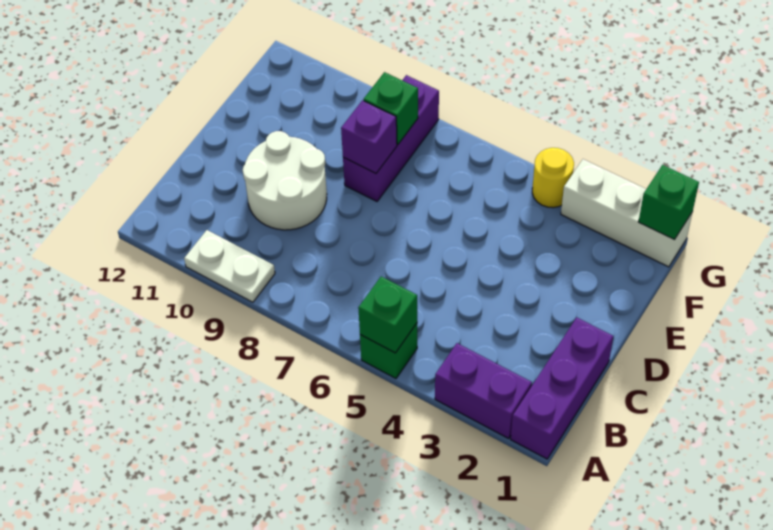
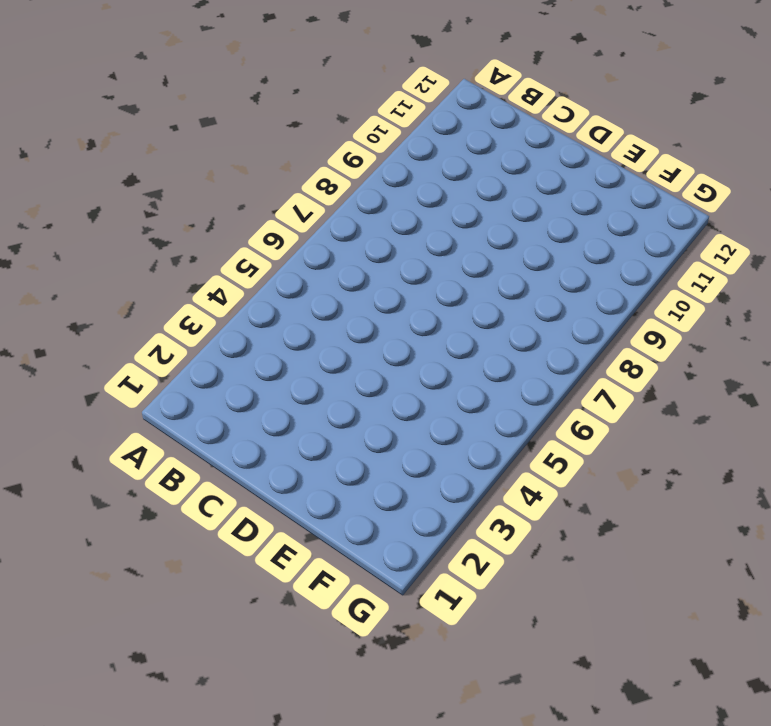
none -> purple 1x3 brick [511,317,613,459]
none -> purple 1x2 brick [435,343,532,438]
none -> green 1x1 brick [360,323,417,378]

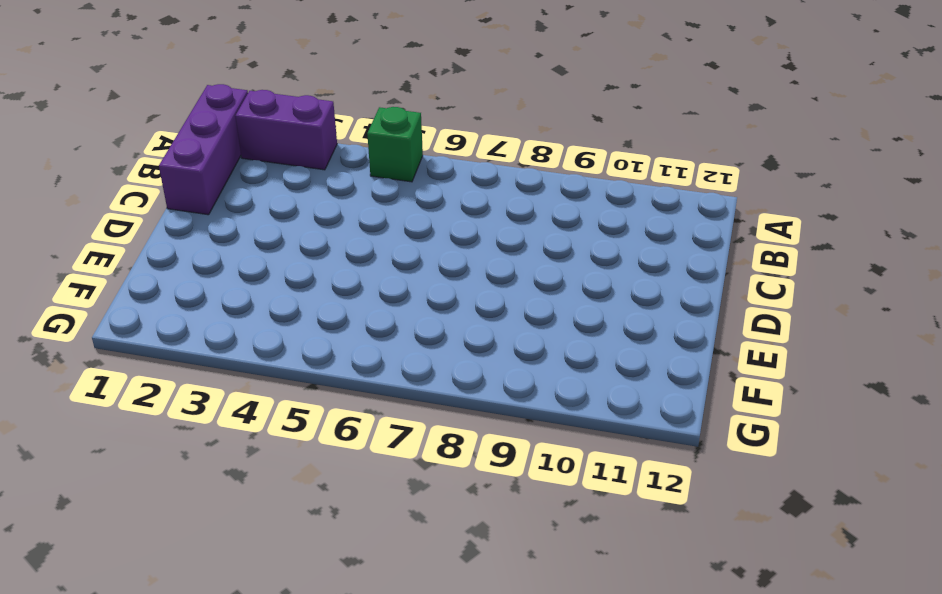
none -> white 1x2 plate [184,230,275,302]
none -> white 2x2 round brick [243,131,327,230]
none -> purple 1x3 brick [343,75,439,201]

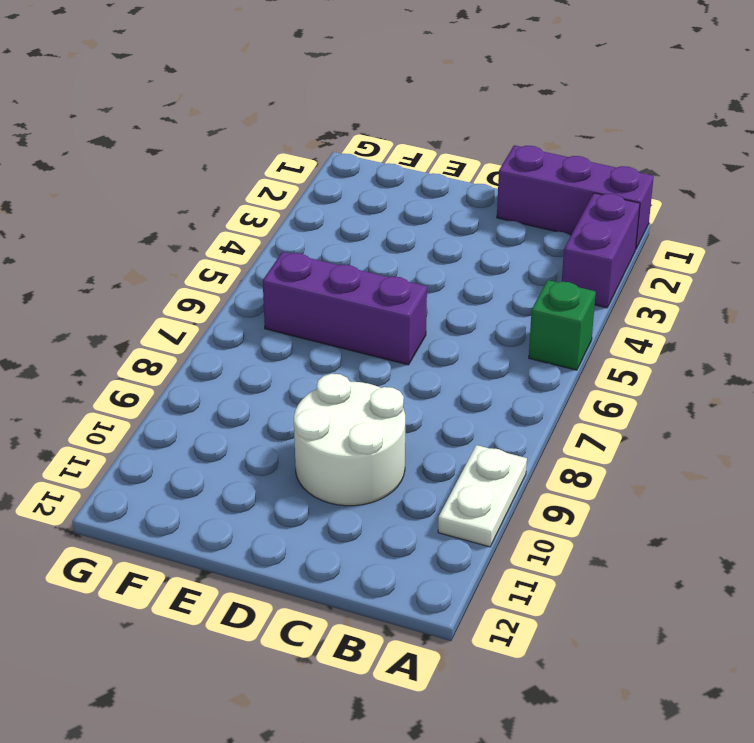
purple 1x3 brick [263,252,427,365] -> purple 1x3 brick moved to [343,75,439,201]
none -> white 1x3 brick [561,159,692,267]
none -> yellow 1x1 round brick [532,148,574,208]
none -> green 1x1 brick [358,277,417,353]

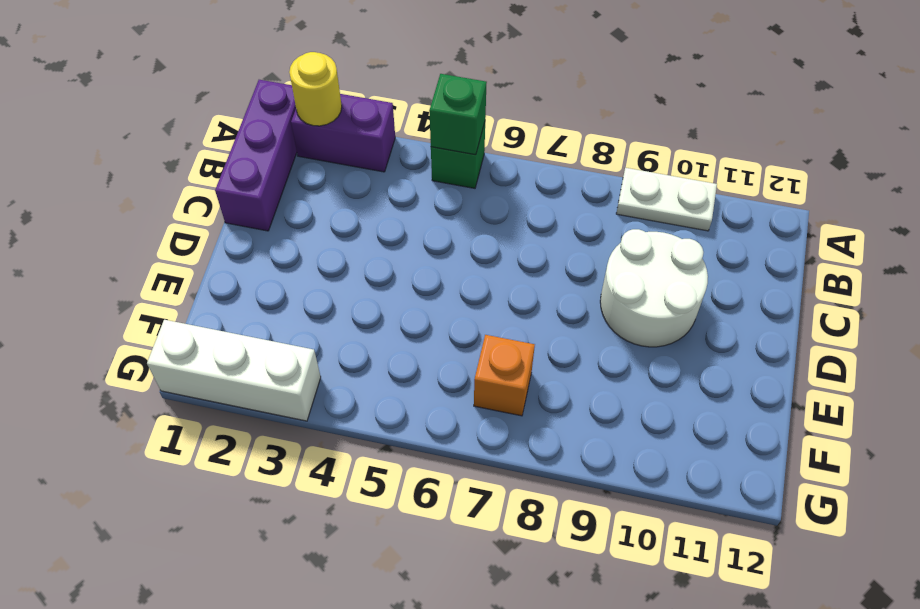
yellow 1x1 round brick [289,52,342,126] -> yellow 1x1 round brick moved to [532,148,574,208]
orange 1x1 brick [474,335,535,416] -> none
none -> purple 1x3 brick [343,75,439,201]
none -> purple 1x1 brick [341,100,397,173]
none -> green 1x1 brick [364,72,418,145]

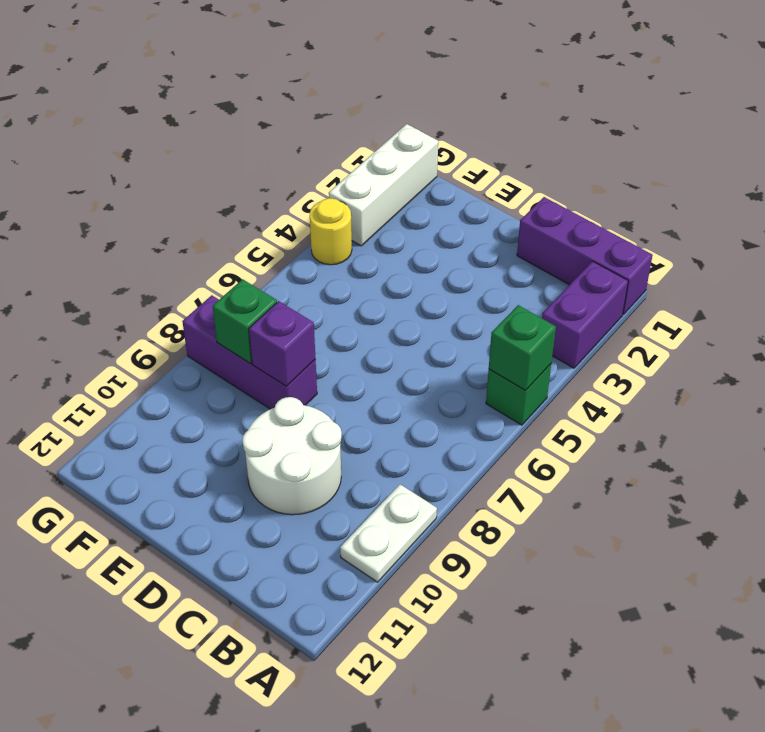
none -> green 1x1 brick [639,165,699,240]

